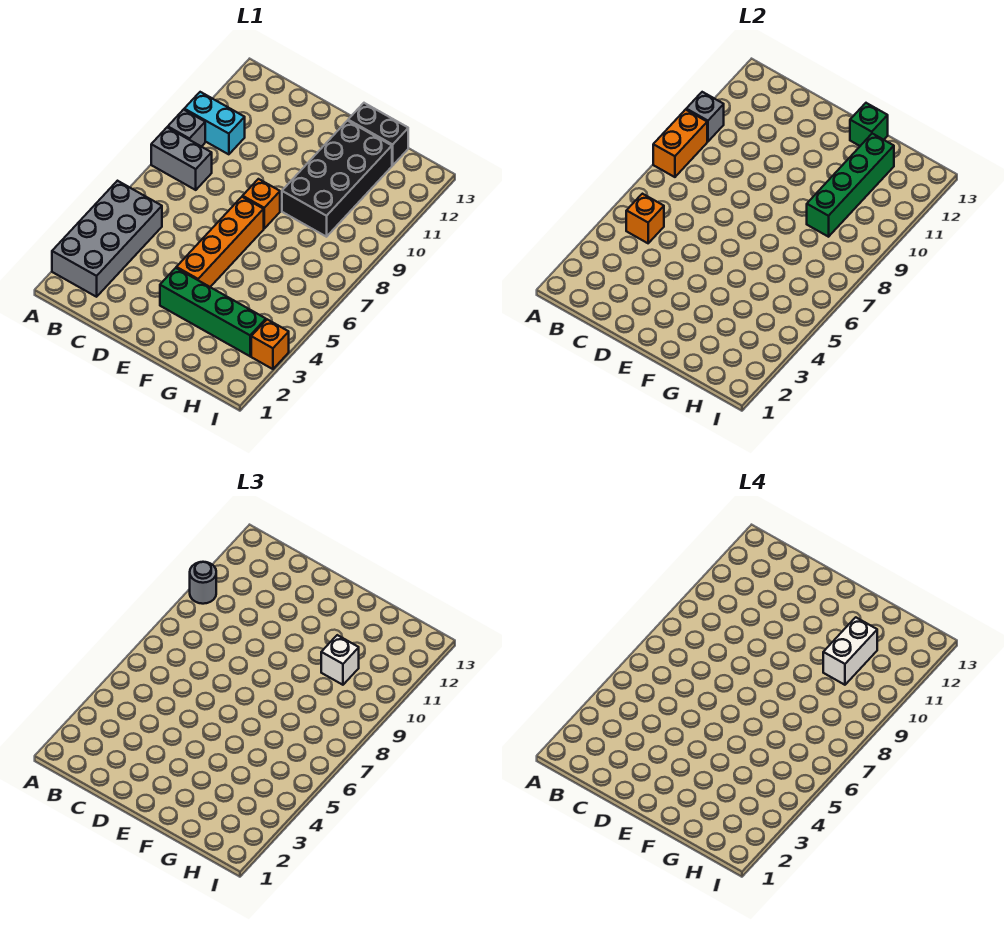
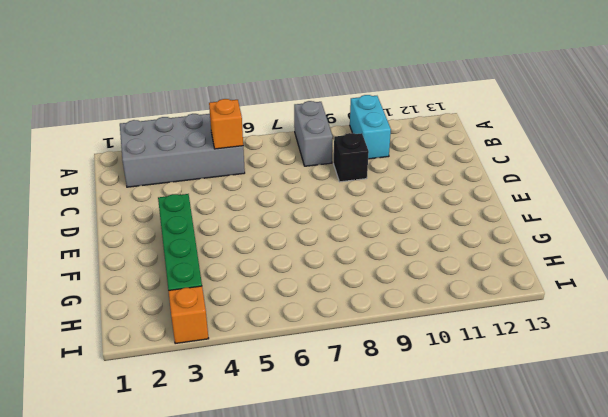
black 1x1 brick [334,133,369,182] -> none
none -> grey 1x1 brick [168,110,205,147]
none -> orange 1x4 brick [176,197,264,287]
none -> orange 1x1 brick [243,179,280,228]

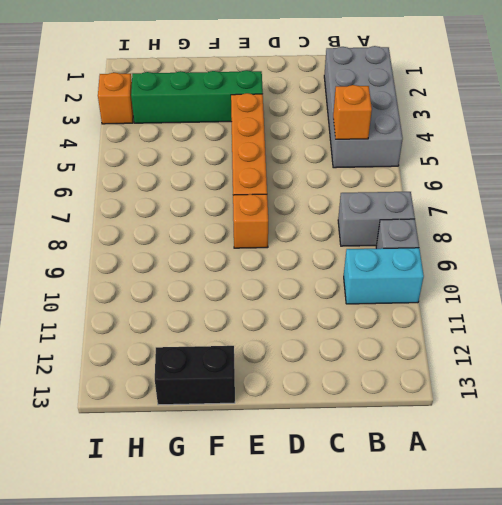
none -> black 2x4 brick [282,121,392,237]
none -> orange 1x2 brick [653,110,707,177]
none -> grey 1x1 brick [686,92,724,141]

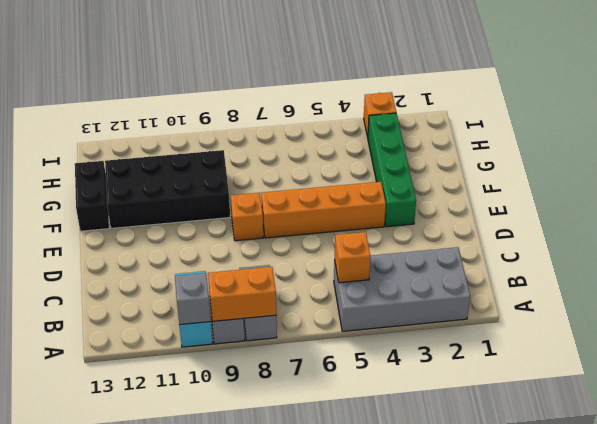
none -> green 1x1 brick [850,103,888,146]
none -> green 1x4 brick [807,134,894,237]
none -> grey 1x1 round brick [190,562,216,604]

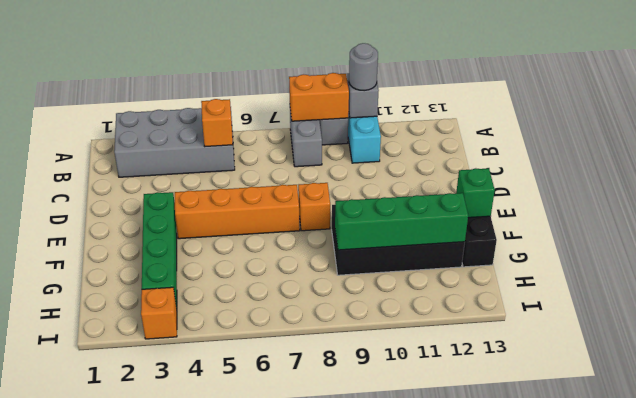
none -> white 1x1 brick [321,635,359,685]
none -> white 1x2 brick [823,617,877,685]

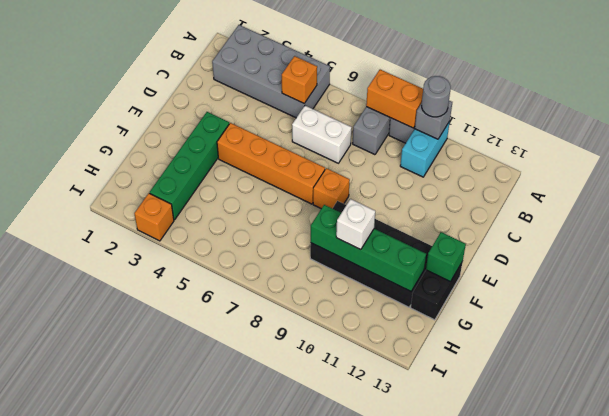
white 1x2 brick [292,106,352,163] -> white 1x2 brick moved to [823,617,877,685]

